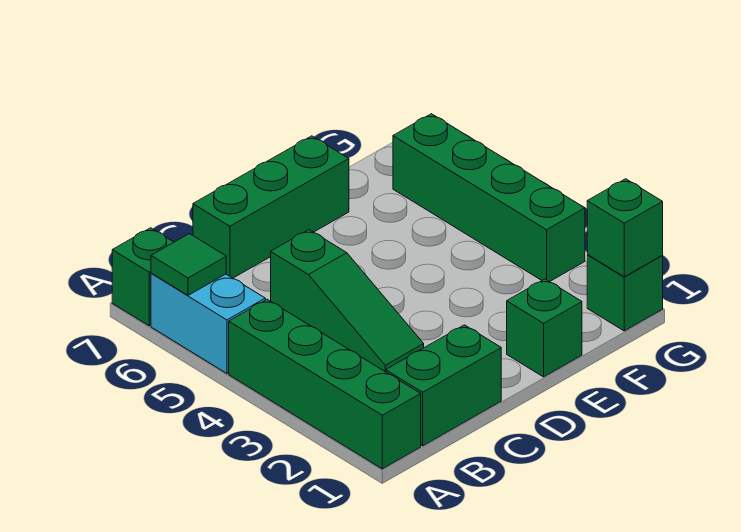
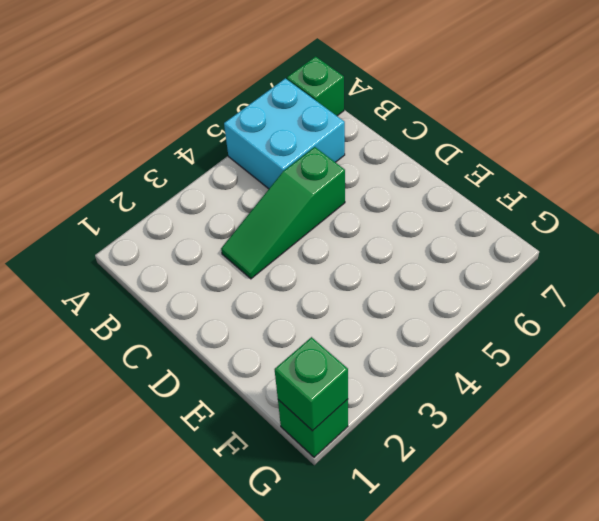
cyan 2x2 brick [224,78,345,189] -> cyan 1x2 brick [151,273,265,373]
none -> green 1x4 brick [229,299,421,469]
none -> green 1x2 brick [386,325,501,446]

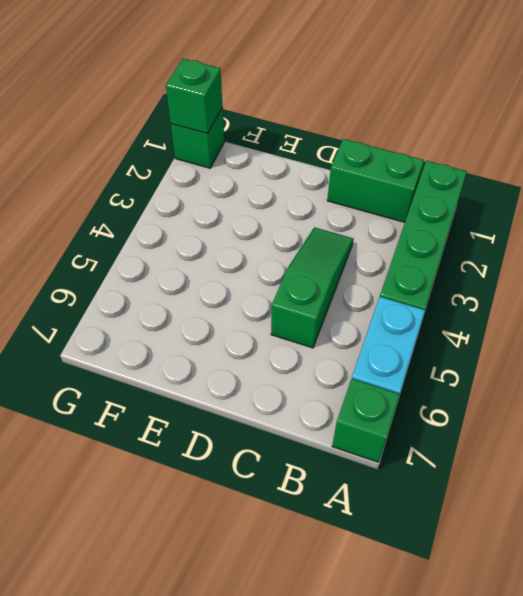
none -> green 1x3 brick [193,136,349,278]
none -> green 1x1 brick [507,279,582,377]

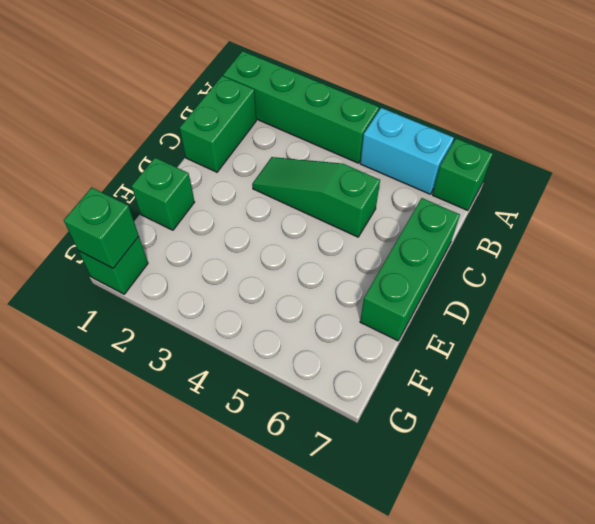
none -> green 1x4 brick [393,114,585,282]
none -> green 1x1 tile [151,234,226,295]

